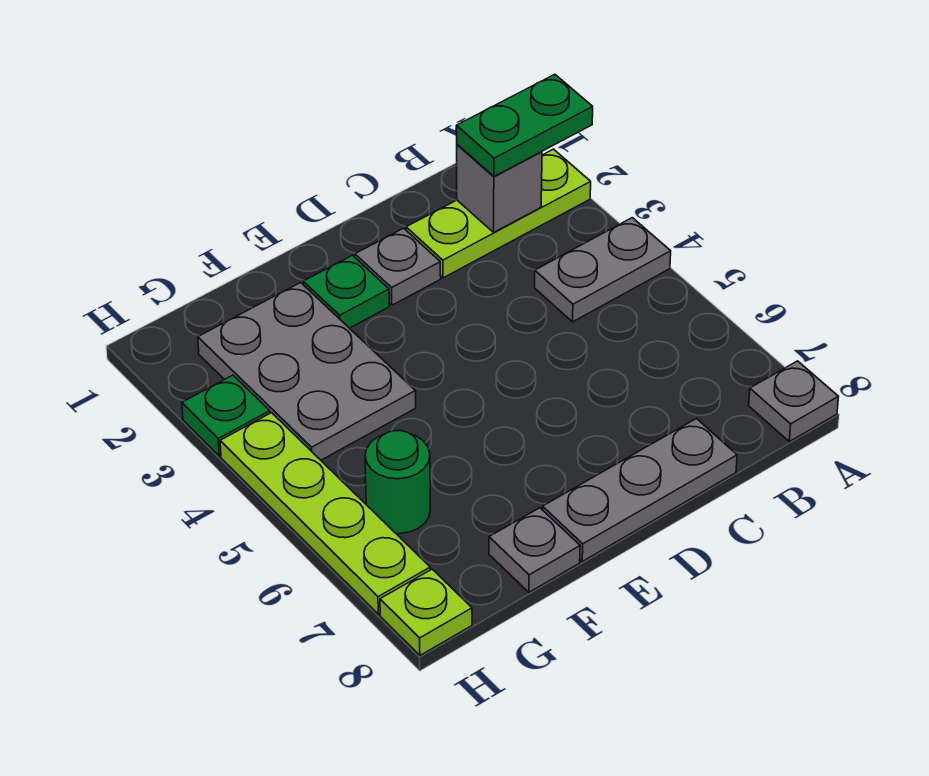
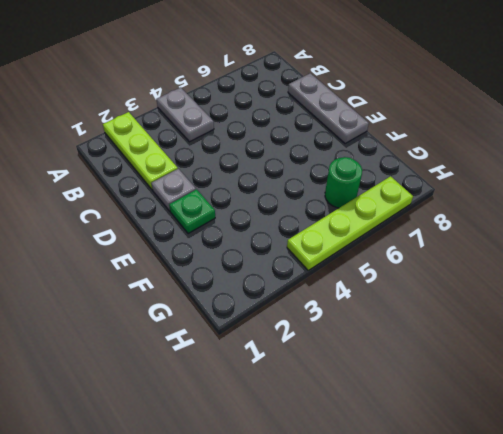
none -> grey 1x1 plate [749,361,838,442]
none -> grey 2x3 plate [198,283,416,460]
none -> grey 1x1 plate [489,508,580,592]

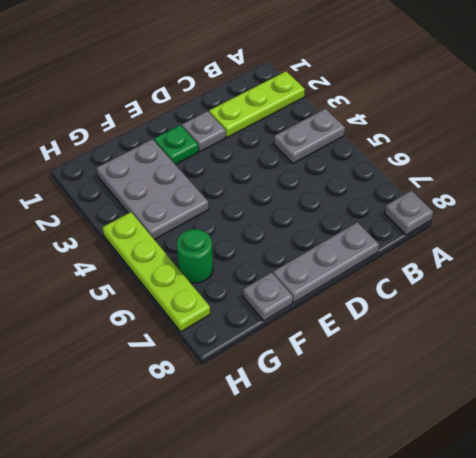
none -> green 1x1 plate [182,375,270,456]
none -> lime 1x1 plate [380,569,472,655]
none -> grey 1x1 brick [457,145,542,232]

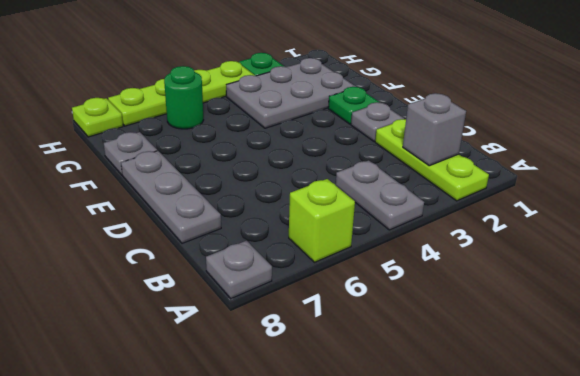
lime 1x1 brick [289,179,355,262] -> none
none -> green 1x2 plate [456,74,593,176]

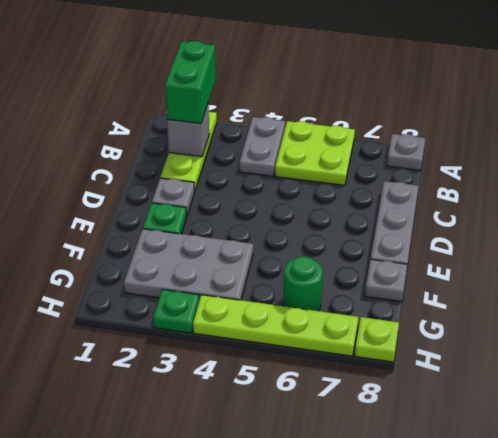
green 1x2 brick [165,41,216,124] -> green 1x2 plate [456,74,593,176]
lime 2x2 plate [275,121,355,185] -> none

